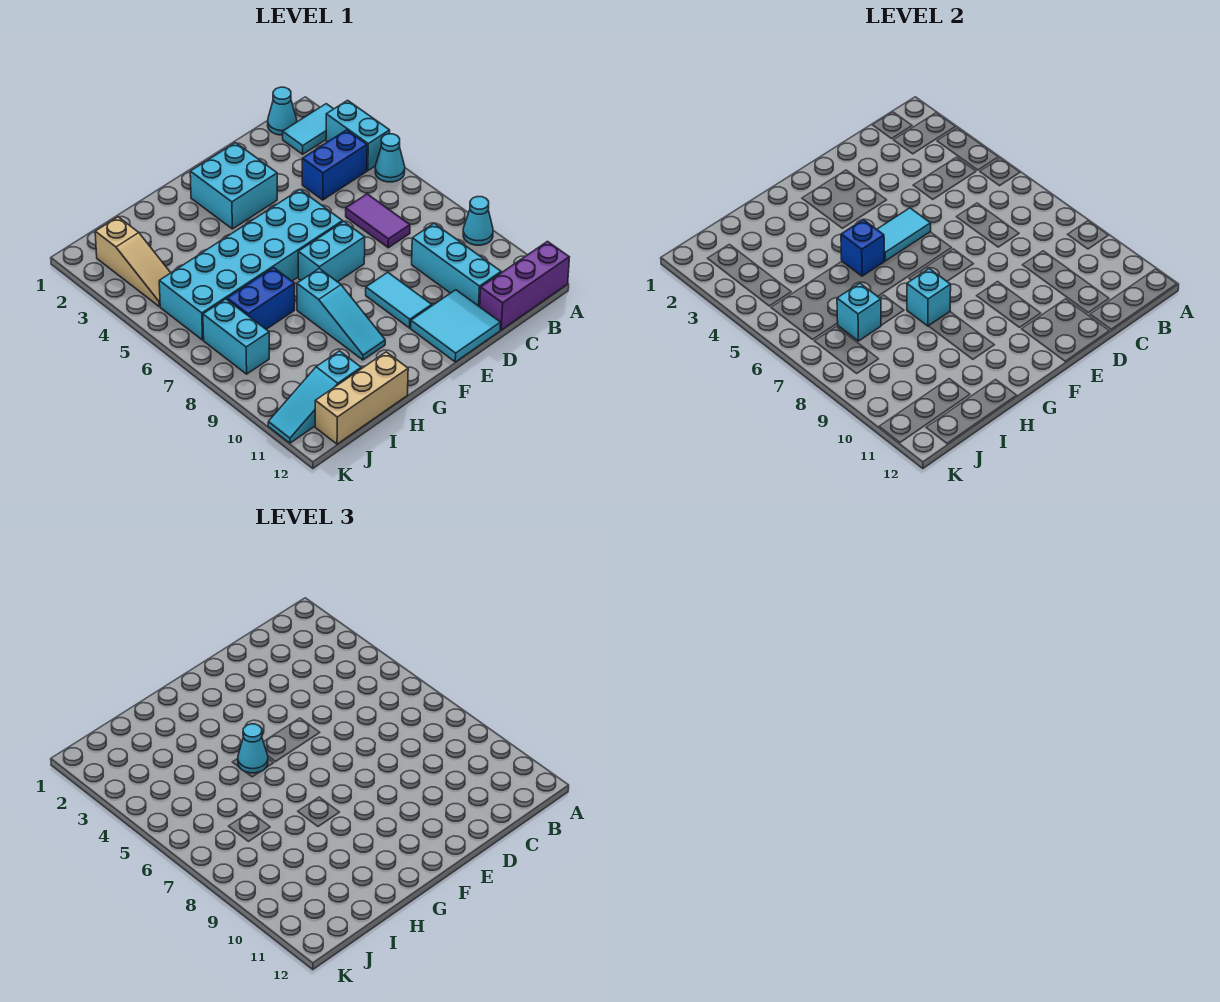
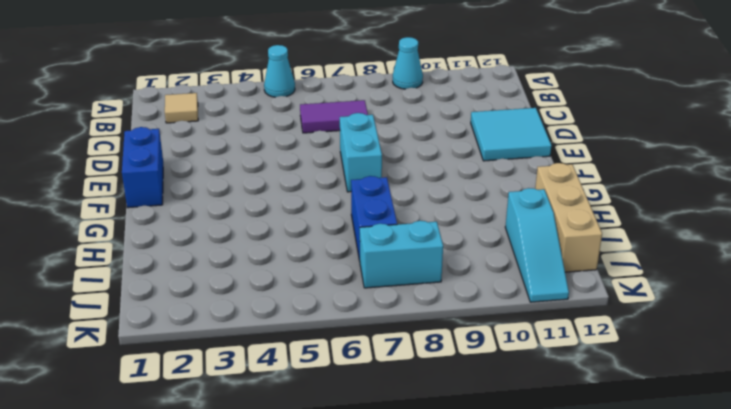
tan 1x1 tile [165,93,198,123] -> cyan 1x2 tile [283,104,333,154]
blue 1x2 brick [122,127,163,208] -> blue 1x2 brick moved to [302,130,367,200]
none -> cyan 1x2 brick [326,100,390,171]
none -> purple 1x3 brick [480,241,569,330]
none -> cyan 1x1 cone [268,87,297,135]

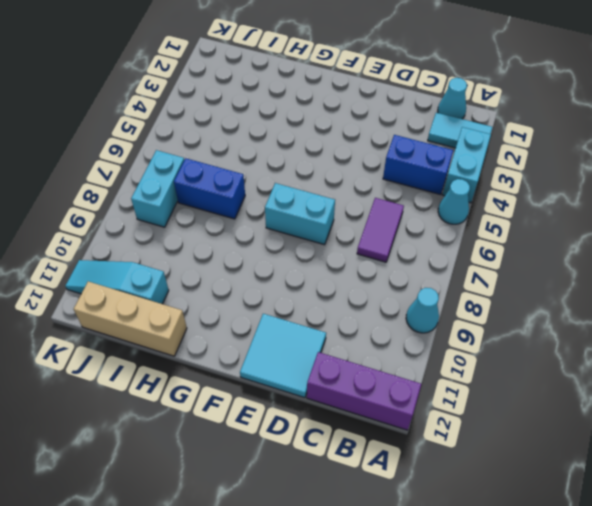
none -> cyan 1x3 brick [412,224,501,307]
none -> cyan 2x2 brick [190,143,277,229]
none -> cyan 2x6 brick [159,190,343,340]

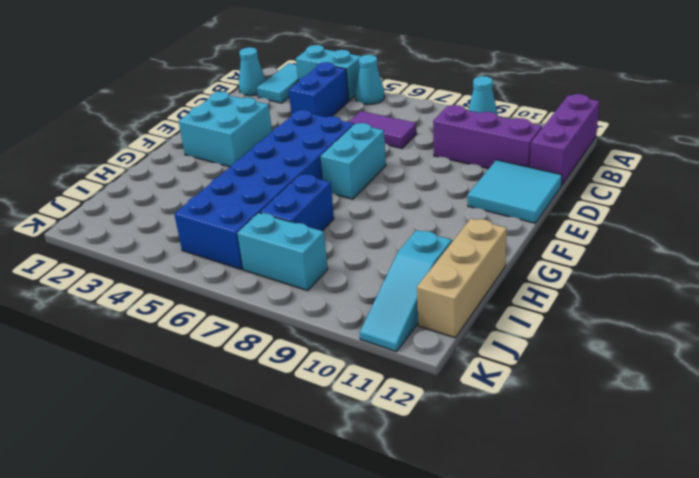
purple 1x3 brick [433,105,542,169] -> cyan 1x3 brick [412,224,501,307]
blue 2x6 brick [174,110,354,270] -> cyan 2x6 brick [159,190,343,340]
none -> cyan 1x2 tile [366,272,432,328]
none -> cyan 1x3 slope [297,269,385,360]
none -> tan 1x3 slope [95,217,170,306]

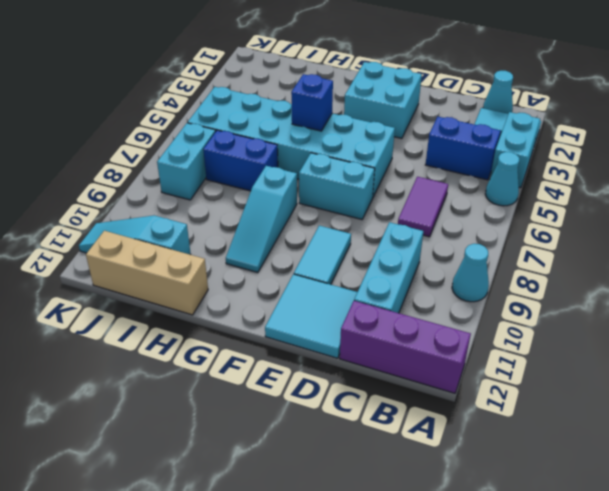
none -> tan 1x3 slope [95,217,170,306]
none -> cyan 1x2 tile [877,208,931,261]
none -> cyan 1x1 brick [907,269,951,326]

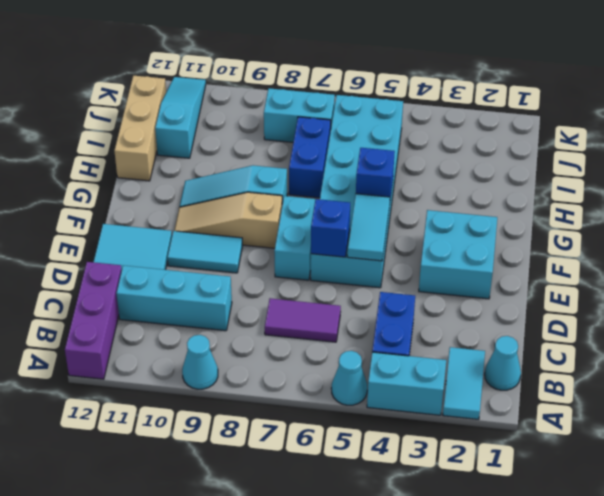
blue 1x1 brick [311,199,350,257] -> none
tan 1x3 slope [174,192,282,248] -> tan 1x3 slope moved to [95,217,170,306]
none -> cyan 1x1 brick [907,269,951,326]
none -> cyan 1x1 brick [837,283,881,341]
none -> cyan 1x1 cone [238,724,268,773]

